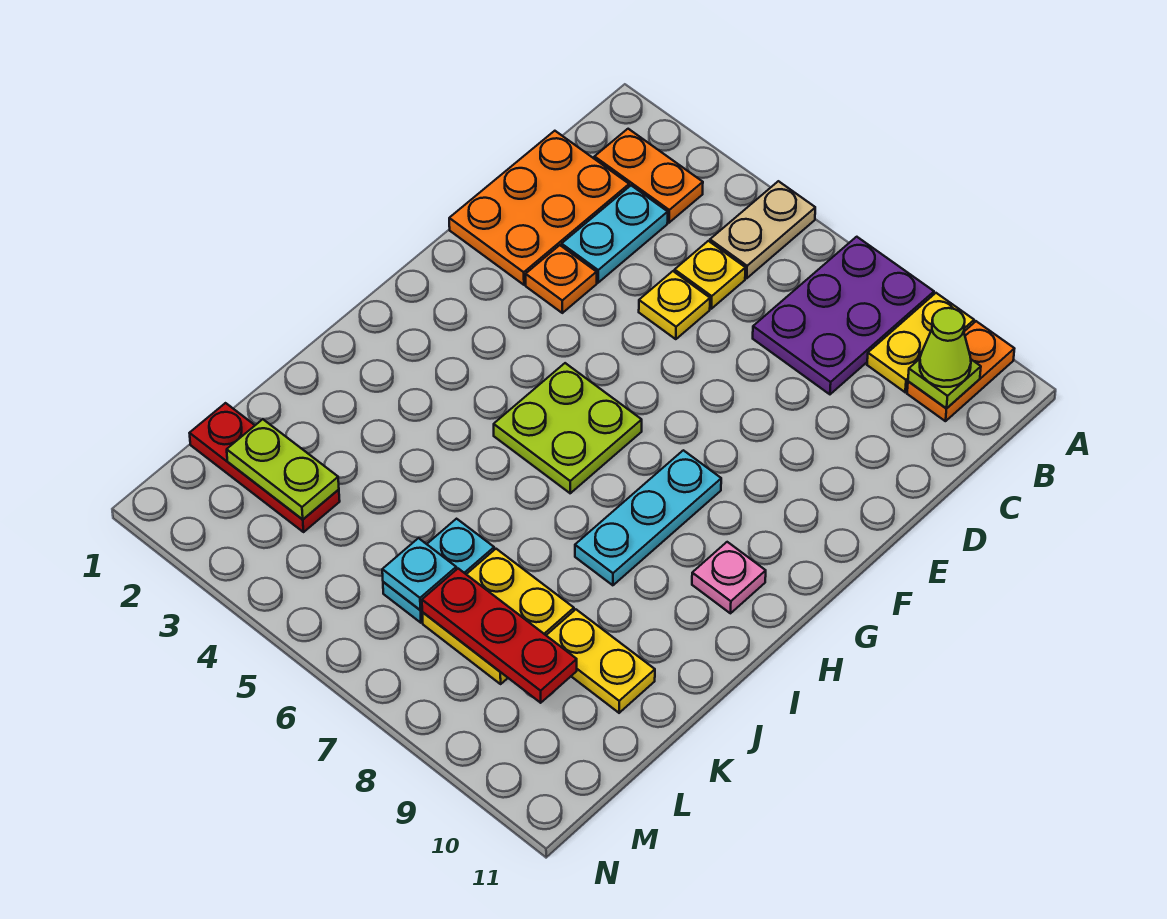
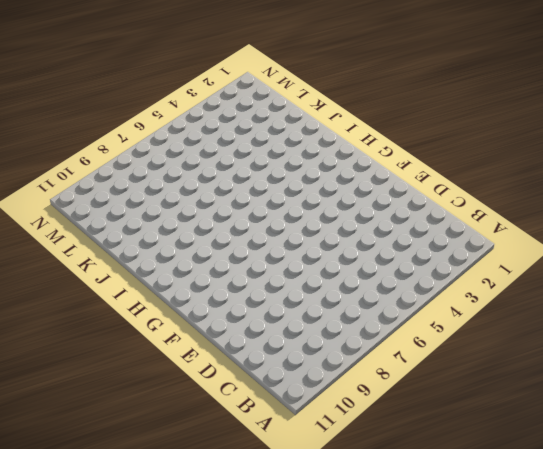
none -> tan 1x2 plate [710,181,815,278]
none -> purple 2x3 plate [753,237,934,394]
none -> yellow 1x2 plate [867,293,974,392]

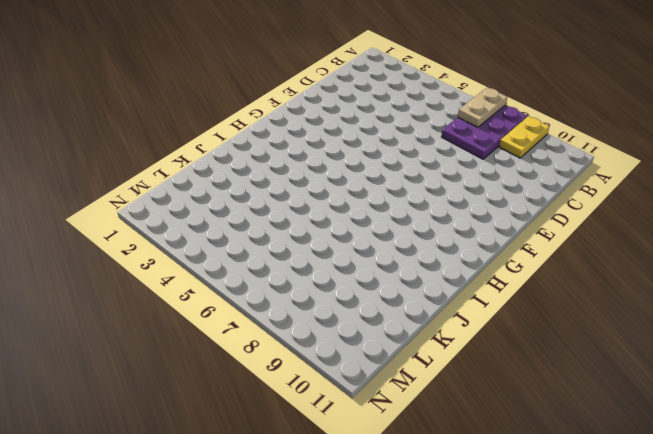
tan 1x2 plate [458,87,507,127] -> tan 1x2 plate moved to [710,181,815,278]
none -> orange 1x2 plate [907,321,1014,421]
none -> orange 1x2 plate [594,129,703,223]
none -> orange 2x3 plate [449,131,629,285]

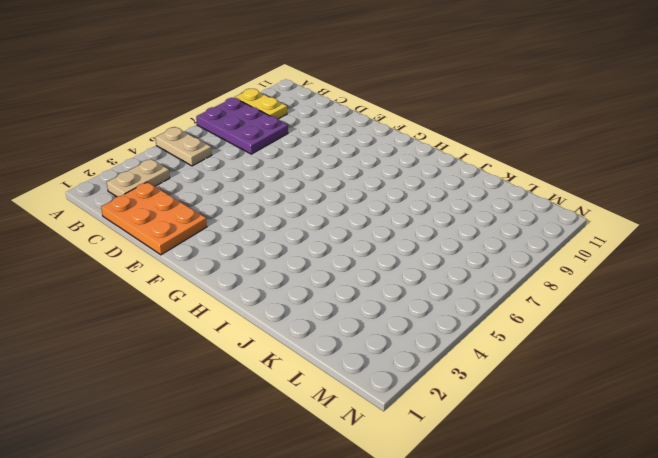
tan 1x2 plate [107,159,170,197] -> orange 1x2 plate [594,129,703,223]
none -> orange 1x2 plate [907,321,1014,421]
none -> cyan 1x2 plate [562,186,668,283]
none -> yellow 1x1 plate [675,241,745,309]

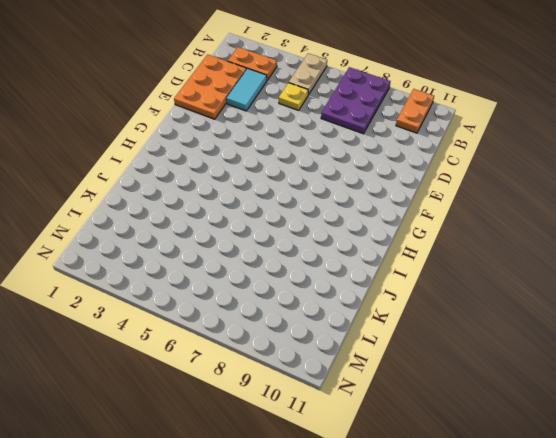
cyan 1x2 tile [226,68,267,111] -> cyan 1x2 plate [562,186,668,283]
none -> yellow 1x2 plate [867,293,974,392]
none -> yellow 1x1 plate [639,271,710,339]
none -> orange 1x1 plate [526,245,597,313]

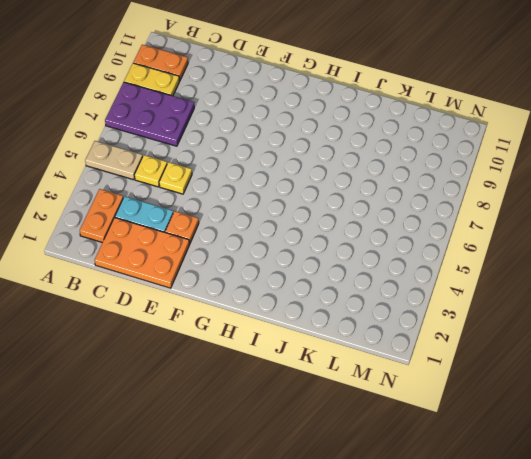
none -> lime 2x2 plate [494,363,642,493]
none -> cyan 1x3 plate [575,450,721,585]
none -> pink 1x1 plate [692,542,766,613]

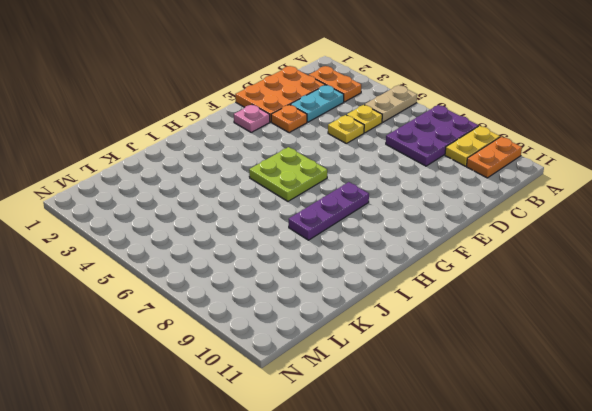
pink 1x1 plate [234,104,270,132] -> pink 1x1 plate moved to [692,542,766,613]
purple 1x3 plate [289,182,369,240] -> cyan 1x3 plate [575,450,721,585]
none -> cyan 1x2 plate [383,519,494,623]
none -> yellow 2x2 plate [422,549,574,684]
none -> yellow 1x2 plate [546,609,655,713]

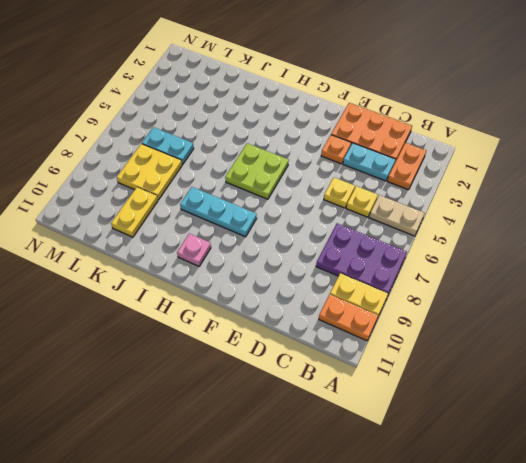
none -> red 1x3 plate [190,403,340,532]
none -> lime 1x1 plate [908,359,981,409]
none -> lime 1x2 plate [227,419,339,519]

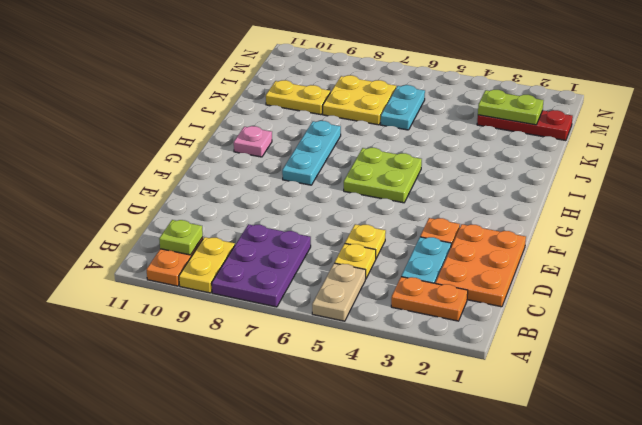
none -> cyan 1x1 plate [382,538,456,610]
none -> red 1x3 plate [422,569,577,703]
none -> lime 1x1 cone [920,308,971,387]

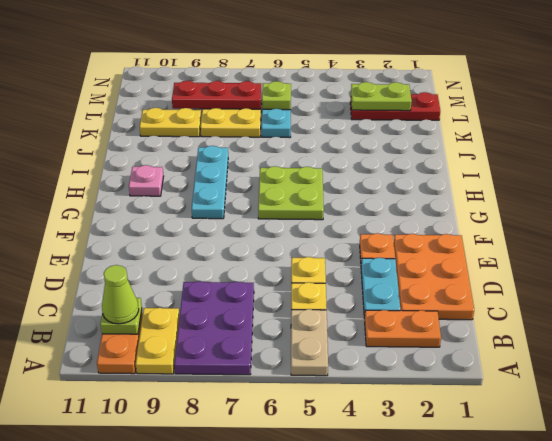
lime 1x1 plate [262,81,291,110] -> cyan 1x1 plate [382,538,456,610]

